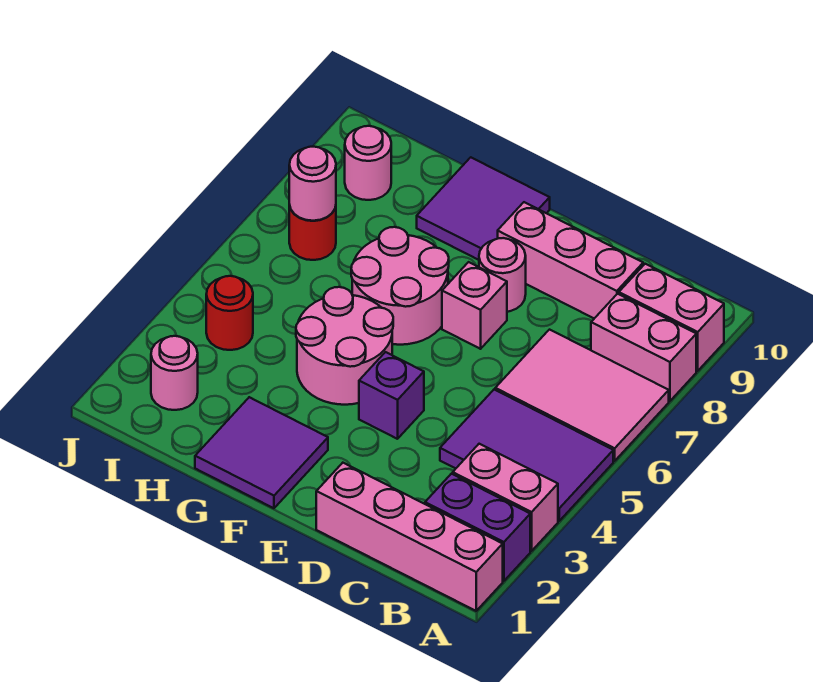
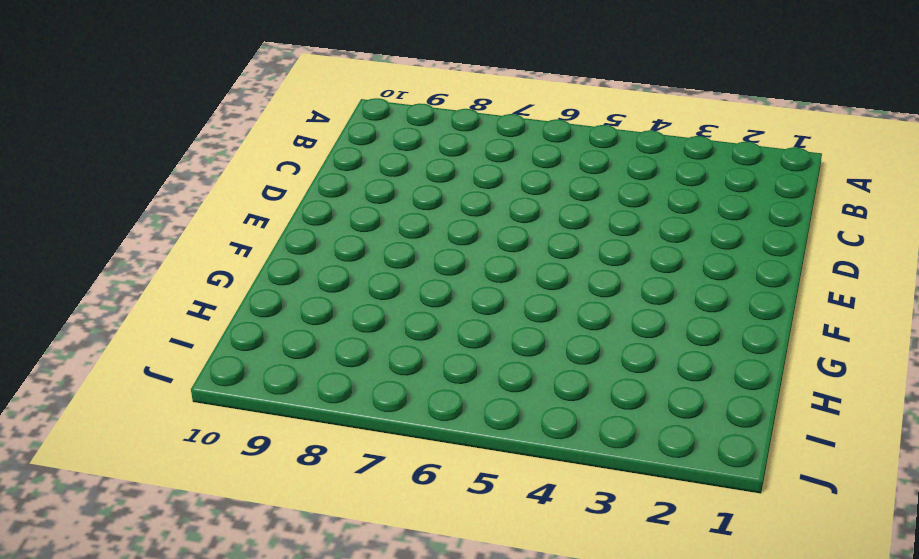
none -> pink 1x4 brick [316,463,503,611]
none -> purple 1x2 brick [425,474,530,581]
none -> pink 1x2 brick [453,444,558,551]

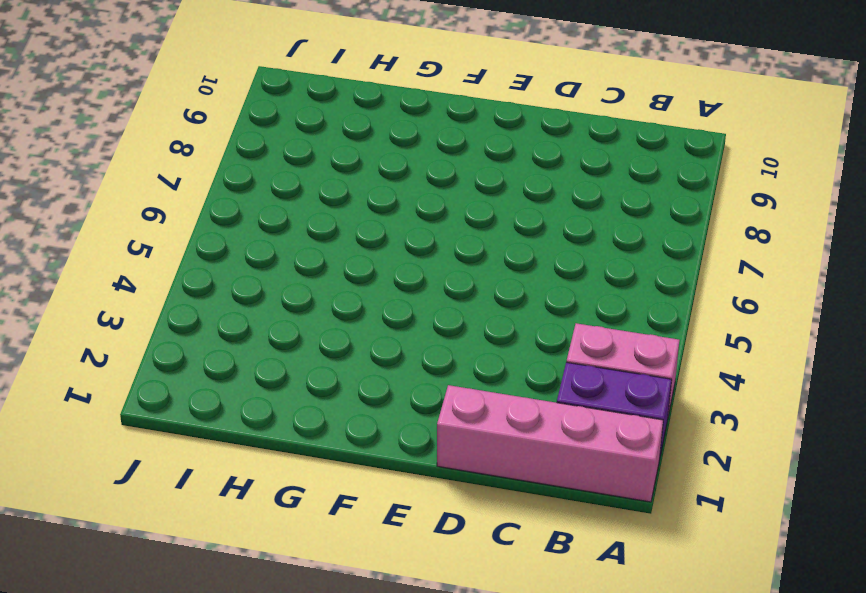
none -> purple 2x3 tile [440,390,613,521]
none -> pink 2x3 tile [495,330,669,461]
none -> pink 1x2 brick [591,294,696,401]

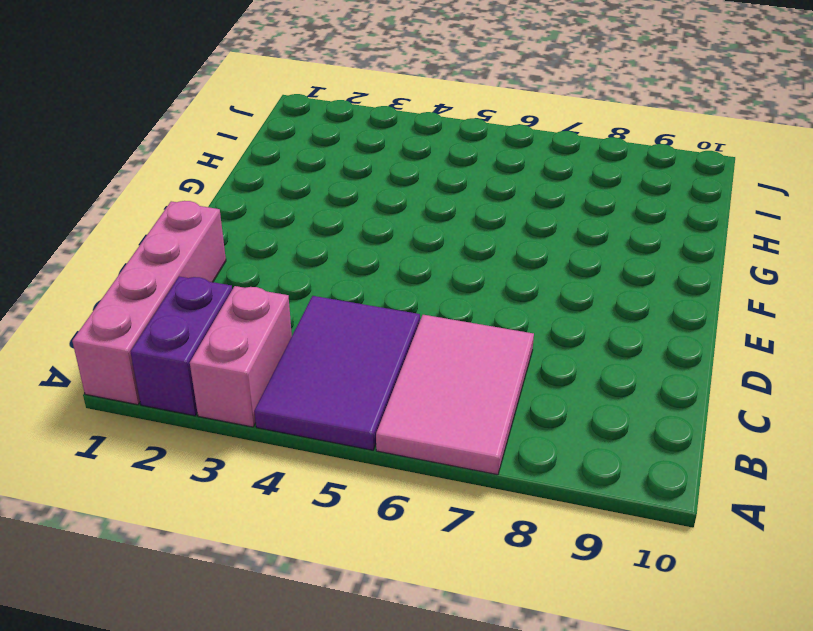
none -> pink 1x2 brick [591,294,696,401]
none -> pink 1x2 brick [619,264,724,371]
none -> pink 1x3 brick [498,202,643,318]

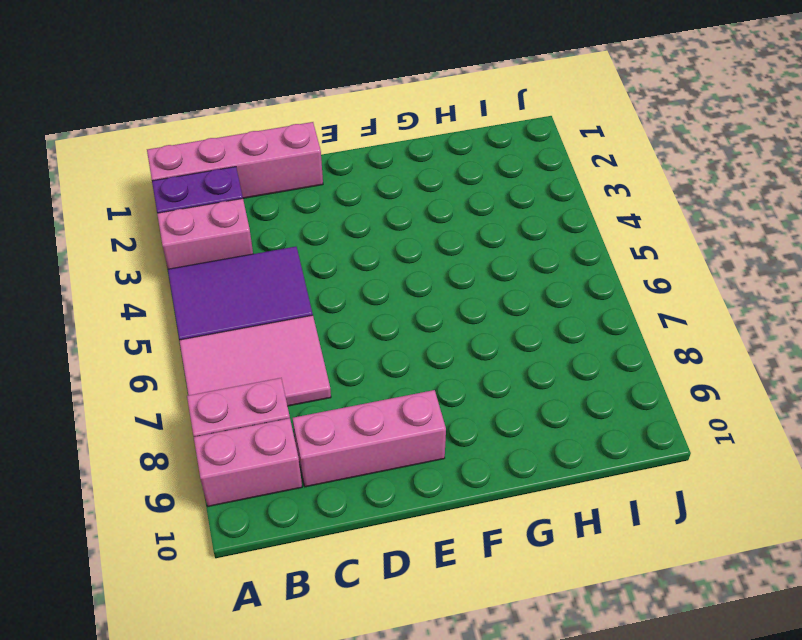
none -> purple 1x1 brick [359,352,424,439]
none -> pink 1x1 brick [442,262,507,349]
none -> pink 1x1 round brick [479,238,526,312]

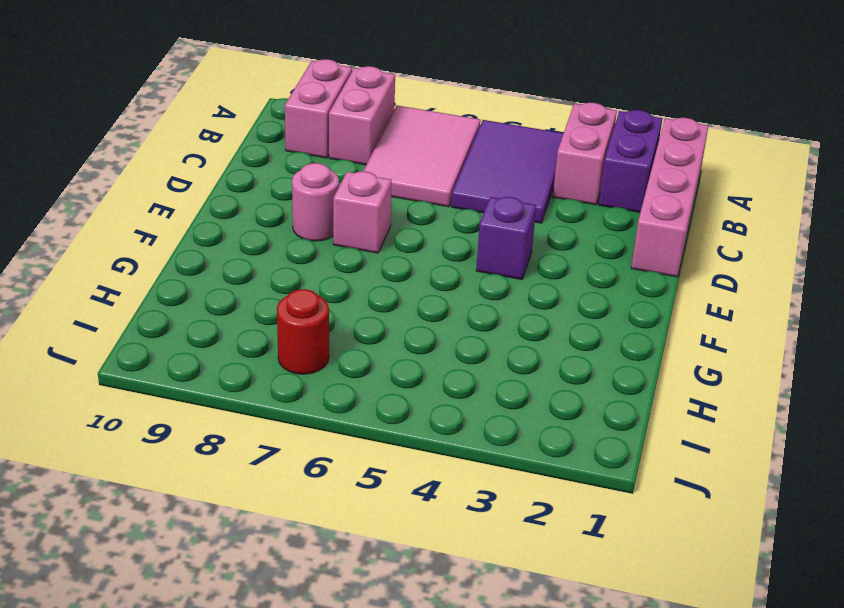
none -> pink 1x3 brick [498,202,643,318]
none -> purple 2x2 tile [195,397,328,508]
none -> pink 2x2 round brick [296,287,393,405]

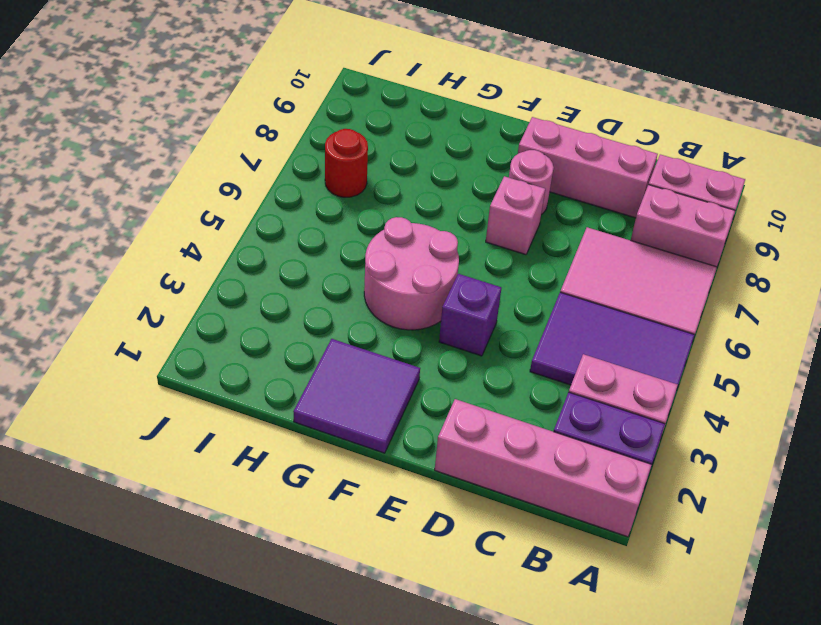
none -> pink 2x2 round brick [351,227,449,345]
none -> purple 2x2 tile [417,157,550,260]
none -> pink 1x1 round brick [151,336,198,410]

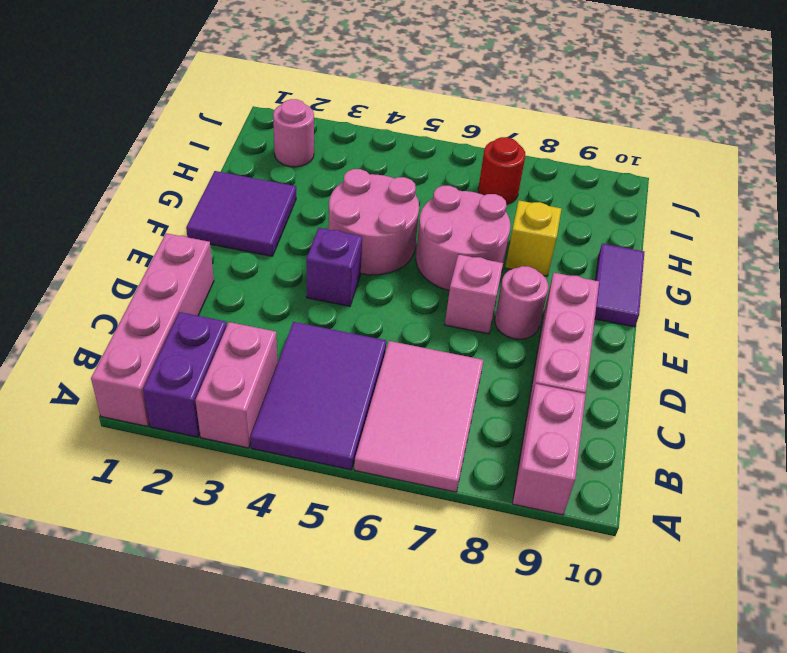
purple 1x2 tile [595,244,644,327] -> purple 2x2 tile [417,157,550,260]
yellow 1x1 brick [505,201,561,276] -> none
none -> pink 1x2 brick [591,294,696,401]
none -> red 1x1 round brick [206,276,253,350]
none -> pink 1x1 round brick [345,126,391,200]

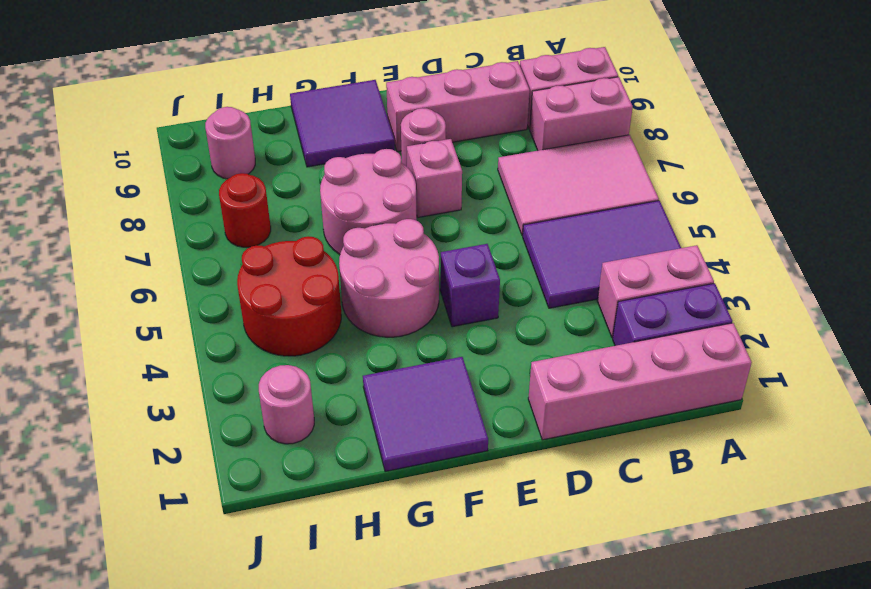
red 2x2 round brick [237,236,341,356] -> red 1x1 round brick [206,276,253,350]
none -> pink 1x1 round brick [289,147,336,221]

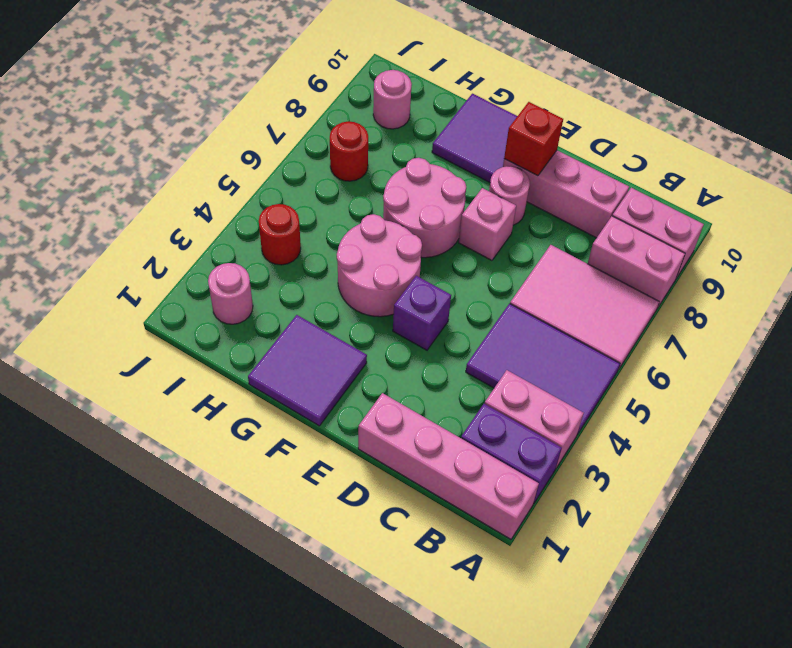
red 1x1 brick [504,102,563,176] -> none
none -> pink 1x1 round brick [289,147,336,221]

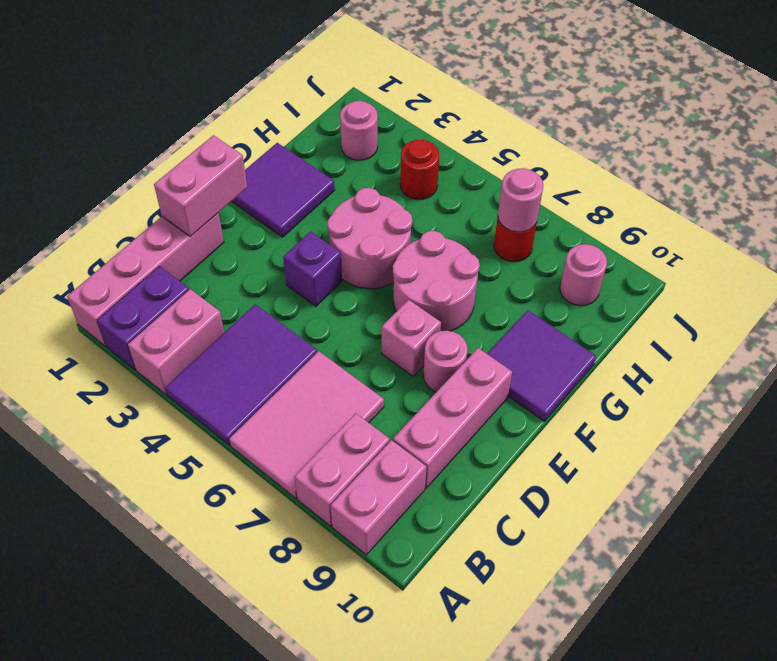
pink 1x2 brick [154,135,247,236] -> none

